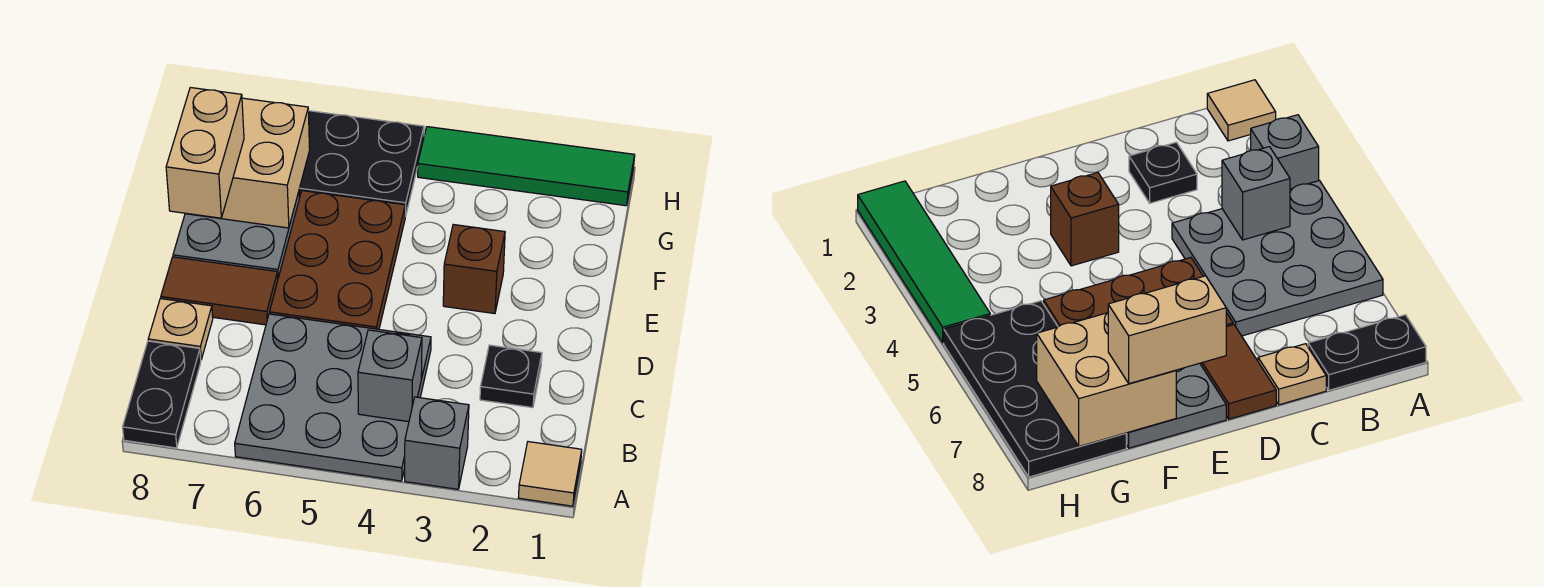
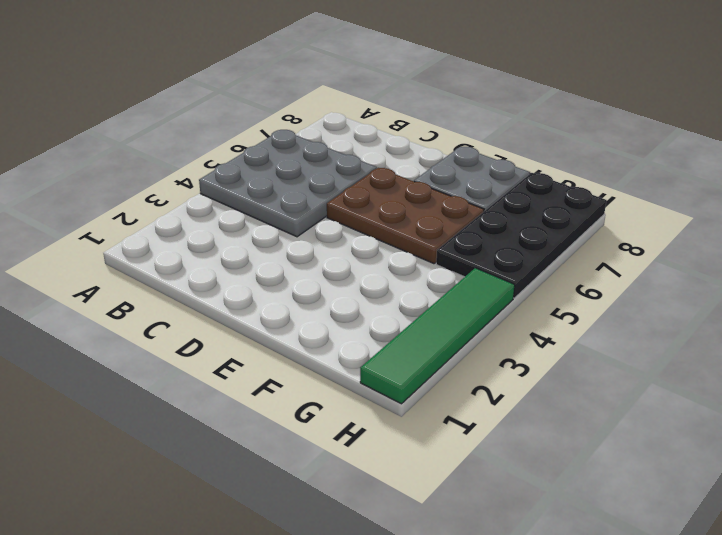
none -> tan 1x1 tile [518,442,582,506]
none -> grey 1x1 brick [405,397,469,489]
none -> black 1x2 plate [123,341,201,448]

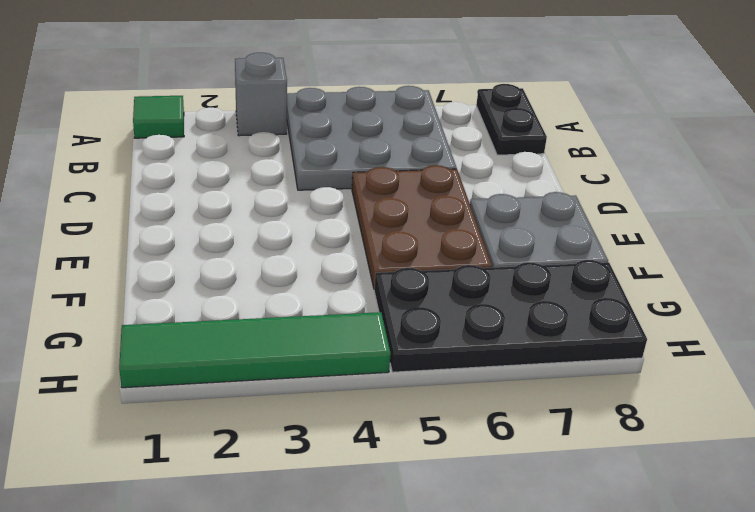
green 1x1 tile [133,96,184,138] -> tan 1x1 tile [518,442,582,506]
none -> black 1x1 plate [480,345,542,408]
none -> tan 1x1 plate [148,299,213,359]
none -> brown 1x2 tile [161,257,278,325]

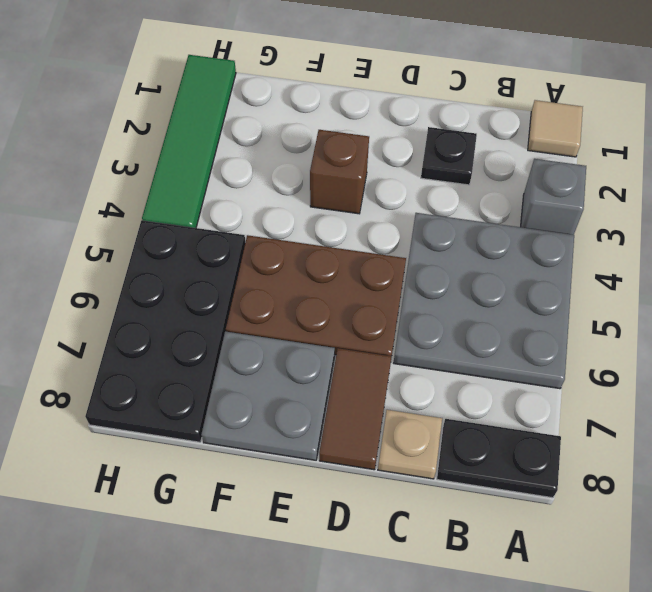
none -> grey 1x1 brick [358,330,422,422]
none -> tan 2x2 brick [185,98,310,228]
none -> tan 1x2 brick [166,88,244,218]

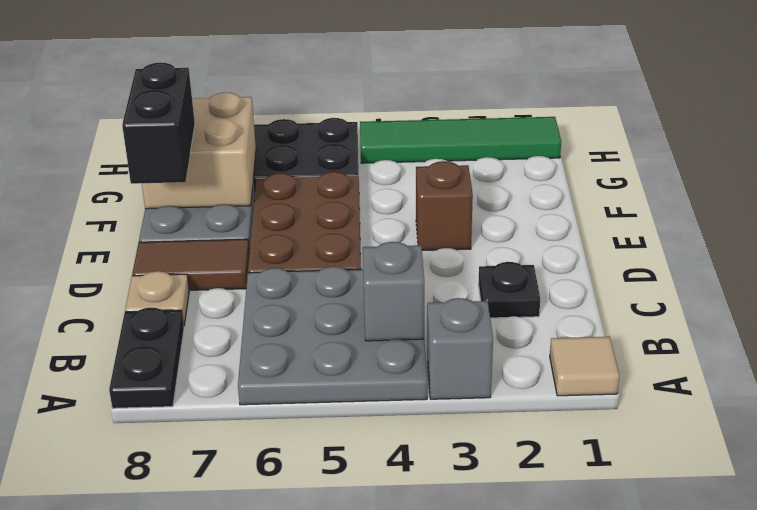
black 1x2 brick [122,63,195,184] -> tan 1x2 brick [166,88,244,218]

